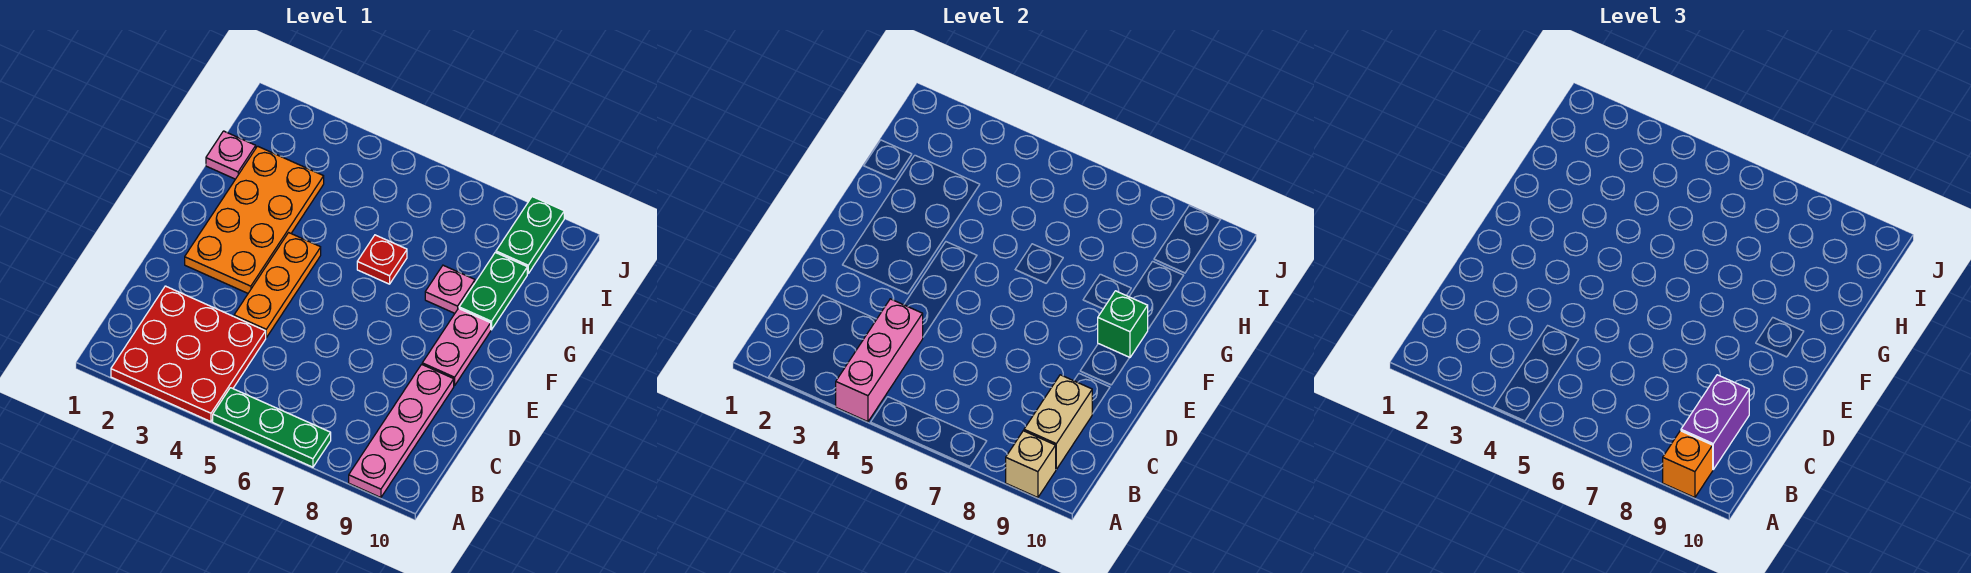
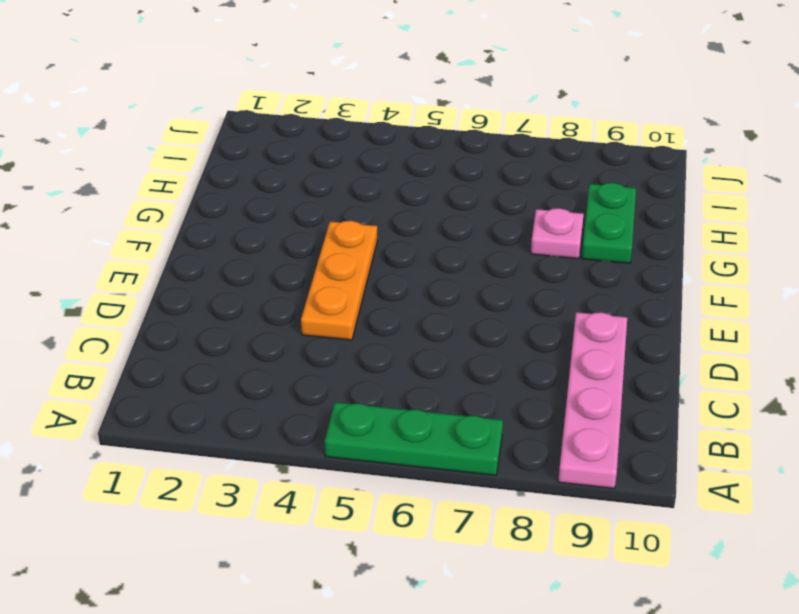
none -> red 3x3 plate [111,286,266,422]
none -> orange 2x4 plate [185,146,324,293]
none -> pink 1x2 plate [422,308,491,386]

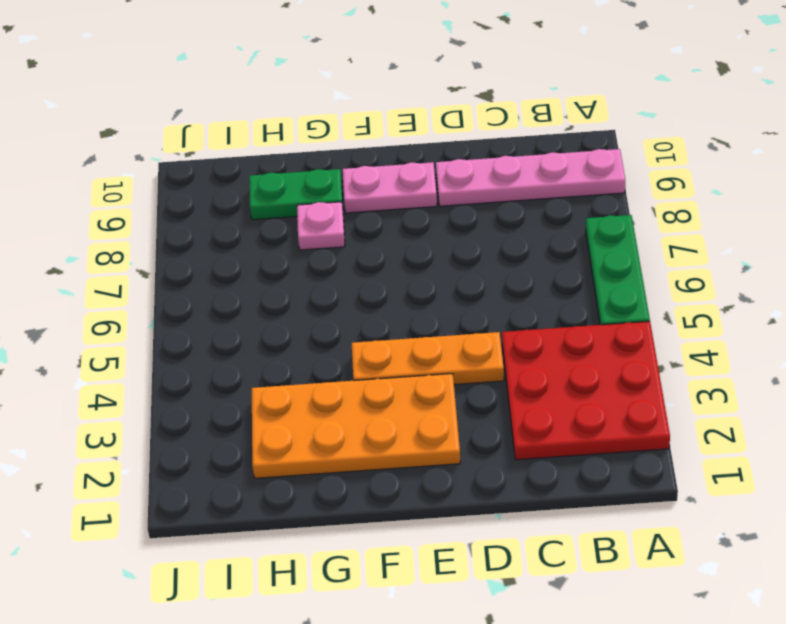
none -> red 1x1 plate [357,235,407,284]
none -> pink 1x1 plate [206,131,256,179]
none -> green 1x2 plate [496,197,564,274]

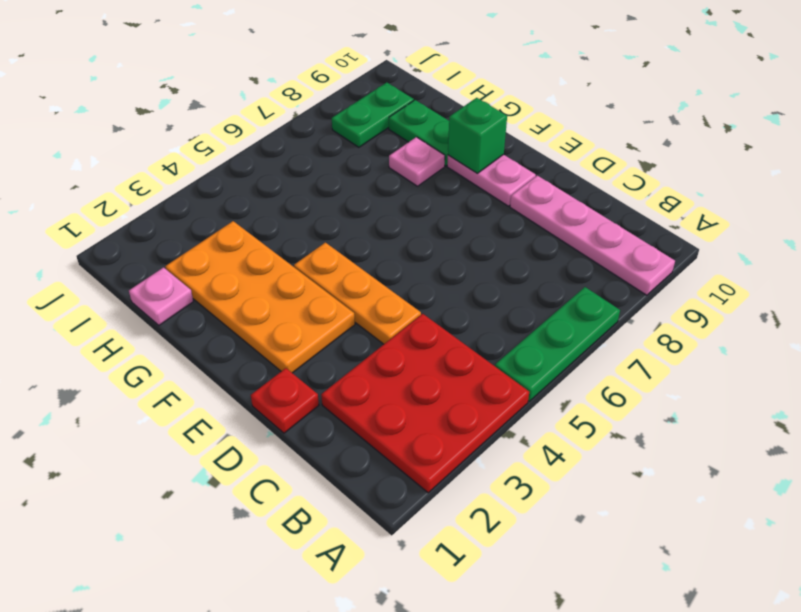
red 1x1 plate [251,368,319,433] -> red 1x1 plate moved to [357,235,407,284]
green 1x2 plate [332,82,414,147] -> green 1x2 plate turned to [496,197,564,274]
none -> pink 1x3 brick [836,299,923,422]
none -> tan 1x1 brick [1006,431,1056,498]
none -> tan 1x2 brick [1024,375,1092,469]

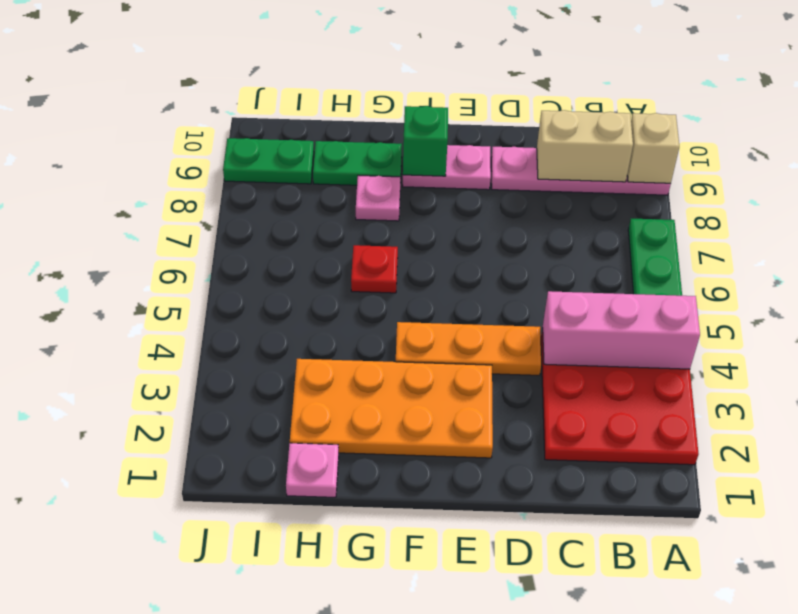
none -> orange 1x1 brick [1663,431,1713,498]
none -> purple 1x2 brick [1681,375,1749,469]

